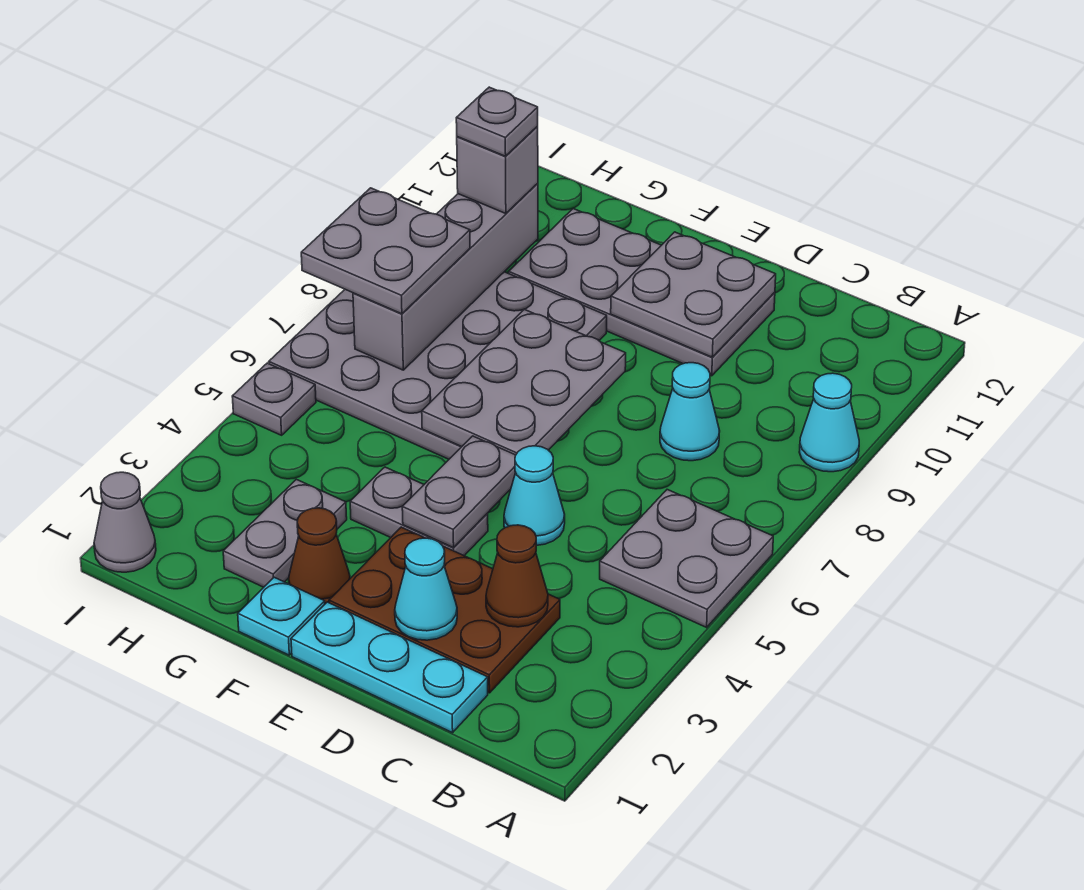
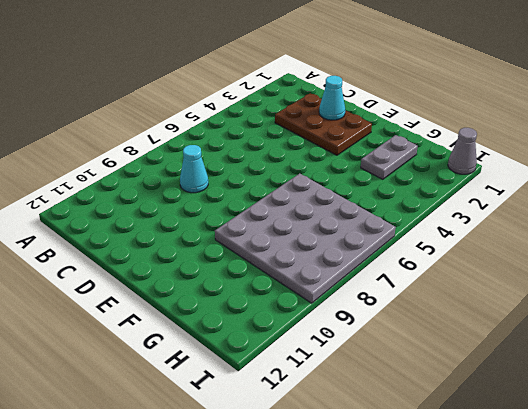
none -> grey 2x2 plate [600,490,773,627]
none -> cyan 1x1 cone [799,373,859,472]
none -> cyan 1x3 plate [291,602,488,733]

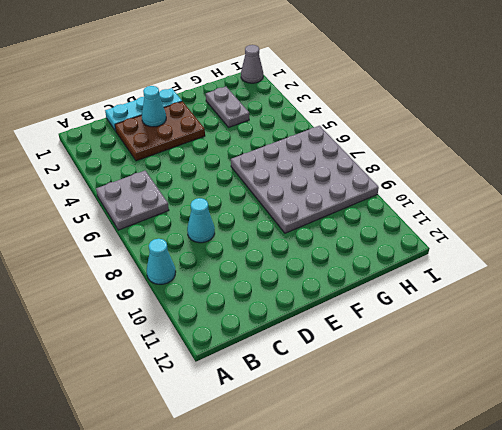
none -> cyan 1x1 cone [504,446,565,545]
none -> grey 2x4 plate [509,208,775,376]
none -> grey 1x2 plate [350,467,488,556]

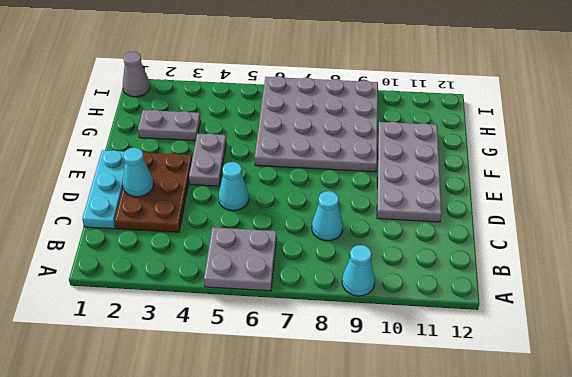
none -> cyan 1x1 plate [238,577,325,655]
none -> brown 1x1 cone [288,508,350,604]
none -> grey 1x1 plate [232,363,316,435]

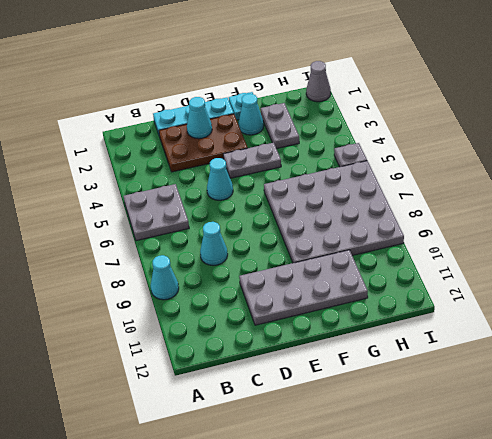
cyan 1x1 cone [238,94,264,135] -> brown 1x1 cone [288,508,350,604]
none -> brown 1x1 cone [486,525,548,627]
none -> grey 2x2 plate [611,232,776,357]
none -> grey 1x2 plate [402,436,516,548]

